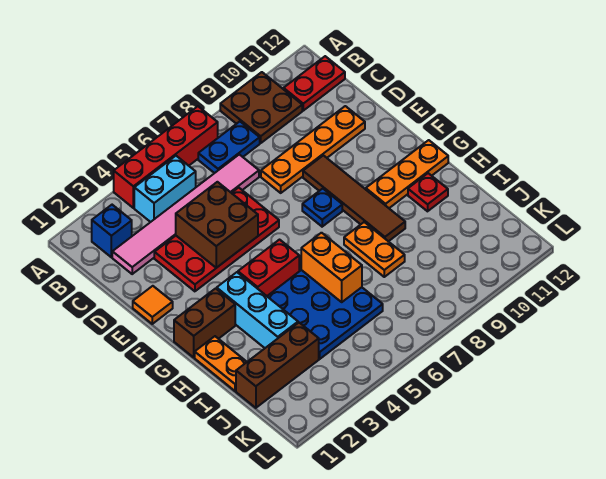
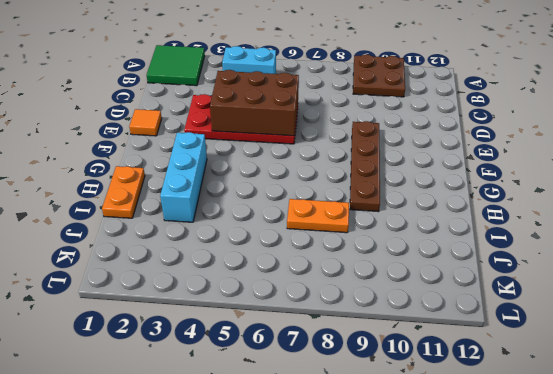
green 2x2 tile [147,45,205,86] -> blue 1x1 brick [92,205,132,257]
brown 2x3 brick [210,70,299,136] -> brown 2x2 brick [176,182,258,268]
brown 1x4 plate [350,121,380,212] -> brown 1x4 tile [303,155,405,241]
orange 1x2 plate [287,199,349,233] -> orange 1x2 plate turned to [344,222,405,277]
none -> red 1x4 brick [114,106,218,208]
none -> blue 1x2 plate [198,122,260,173]
none -> red 1x2 plate [284,56,345,111]

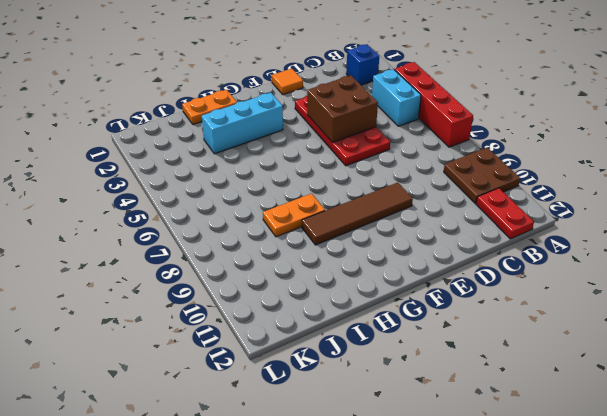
none -> blue 1x2 plate [198,122,260,173]
none -> pink 1x6 tile [112,154,259,274]
none -> orange 1x4 plate [261,106,365,193]

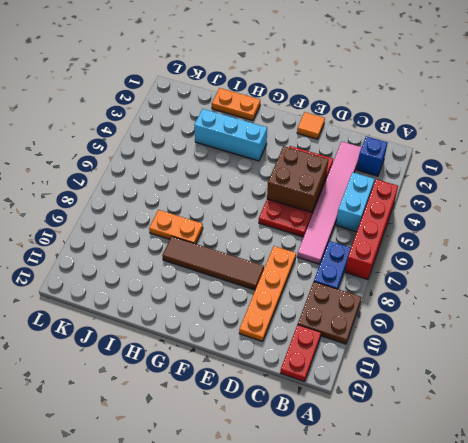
none -> blue 1x1 plate [302,189,342,227]
none -> brown 1x2 brick [174,288,235,357]
none -> red 1x2 brick [238,240,299,296]

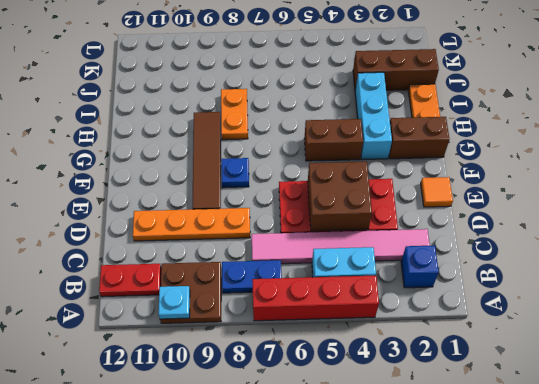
cyan 1x1 plate [158,286,190,319] -> none
brown 1x2 brick [304,119,363,161] -> red 1x2 brick [238,240,299,296]
none -> orange 1x3 plate [366,140,448,208]
none -> blue 3x3 plate [267,270,383,359]
none -> red 1x1 plate [408,173,448,211]

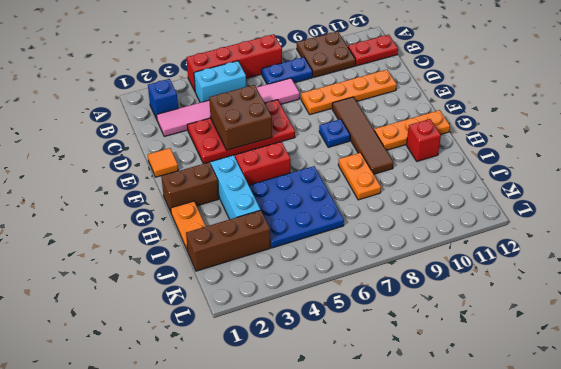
red 1x1 brick [407,119,441,161] -> red 1x1 plate [408,173,448,211]
none -> orange 1x2 brick [301,233,362,302]

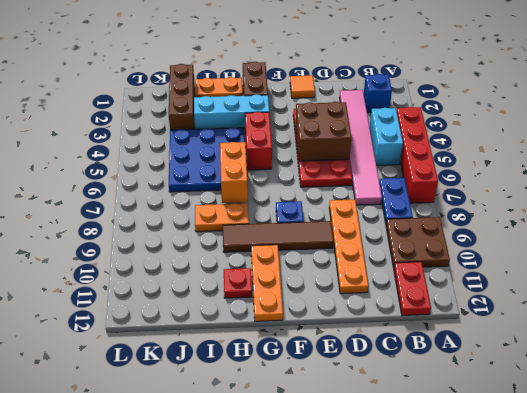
orange 1x2 brick [220,142,248,203] -> orange 1x2 brick turned to [301,233,362,302]

